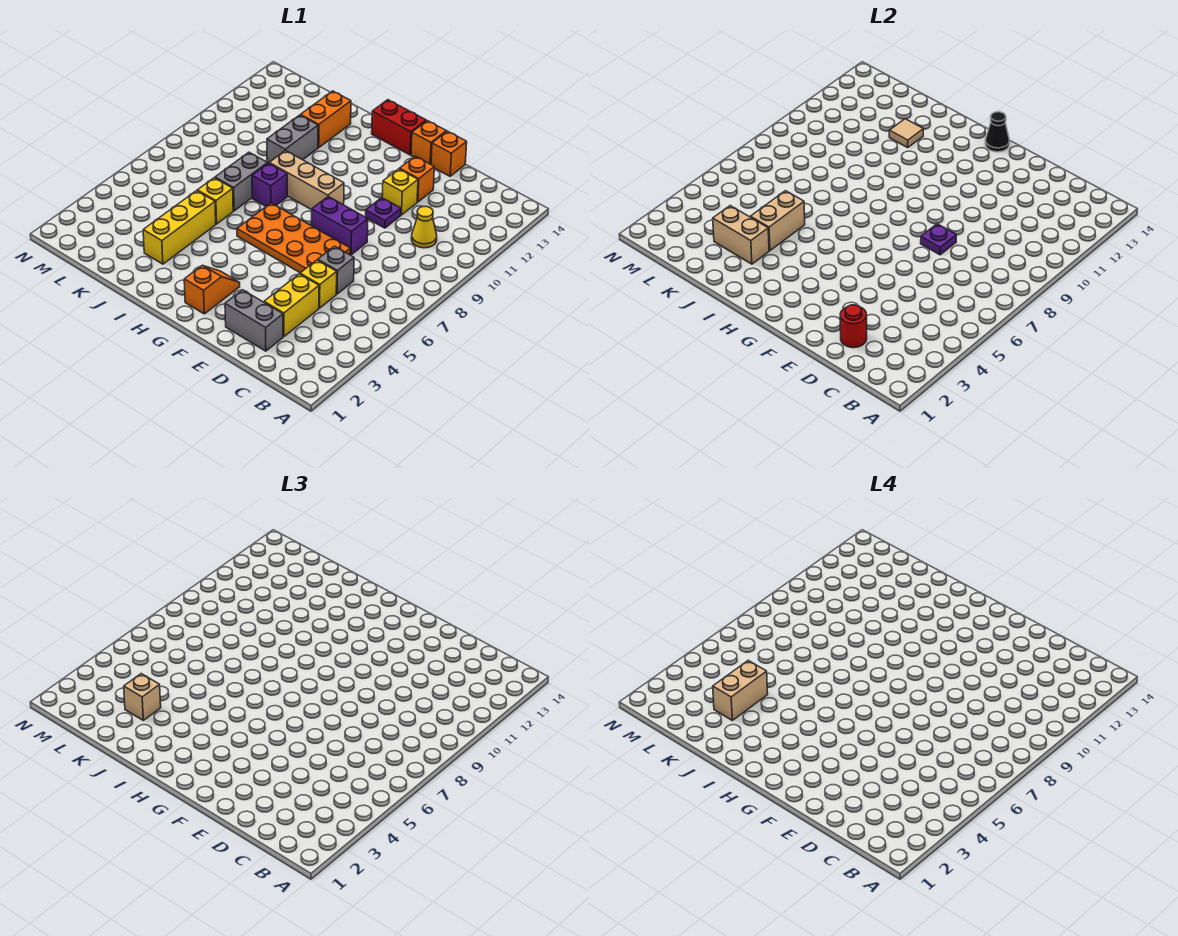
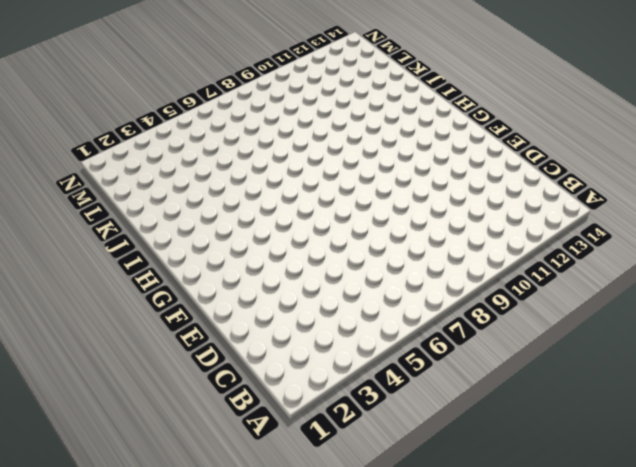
none -> yellow 1x1 cone [411,206,437,248]
none -> grey 1x2 brick [225,290,283,351]
none -> yellow 1x2 brick [264,274,319,337]

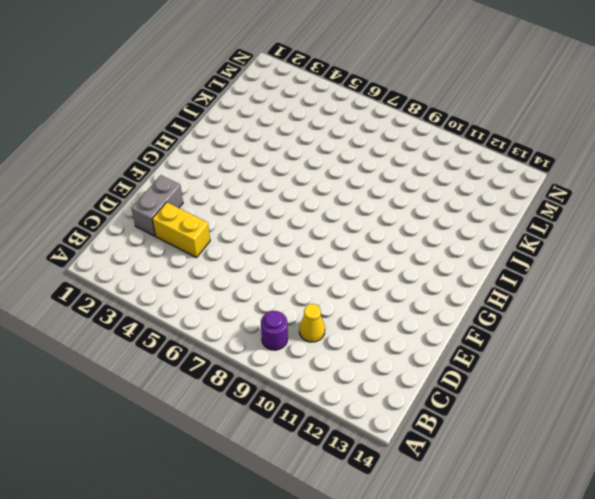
purple 1x1 round brick [261,311,288,350] -> none
none -> yellow 1x1 brick [300,260,337,308]
none -> grey 1x1 brick [318,246,354,294]
none -> orange 2x4 plate [237,203,350,273]

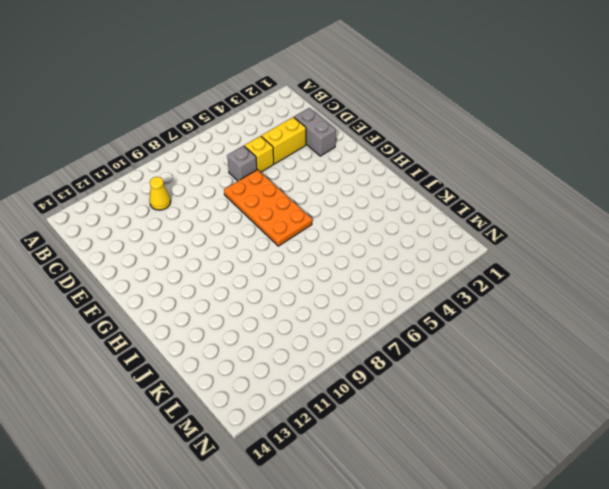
none -> purple 1x2 brick [312,197,368,255]
none -> purple 1x1 plate [366,198,401,228]
none -> yellow 1x1 brick [382,169,418,215]

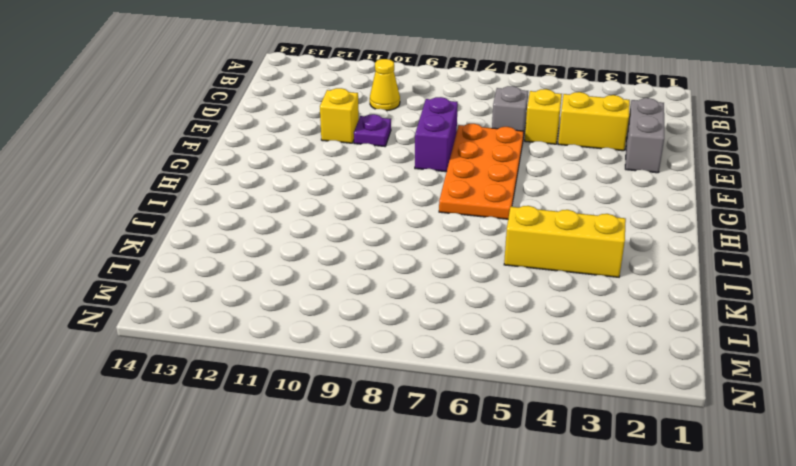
none -> orange 1x1 brick [399,156,434,202]
none -> orange 1x1 brick [431,131,467,176]
none -> orange 1x1 brick [411,121,446,164]

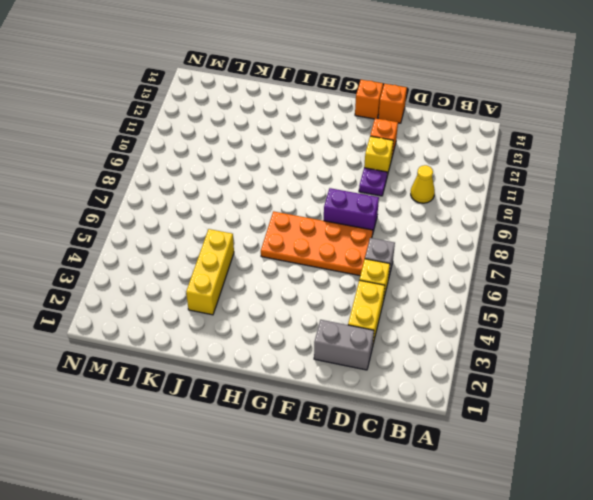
none -> orange 1x2 slope [184,265,240,314]
none -> tan 1x3 brick [269,150,344,210]
none -> red 1x2 brick [372,100,426,155]

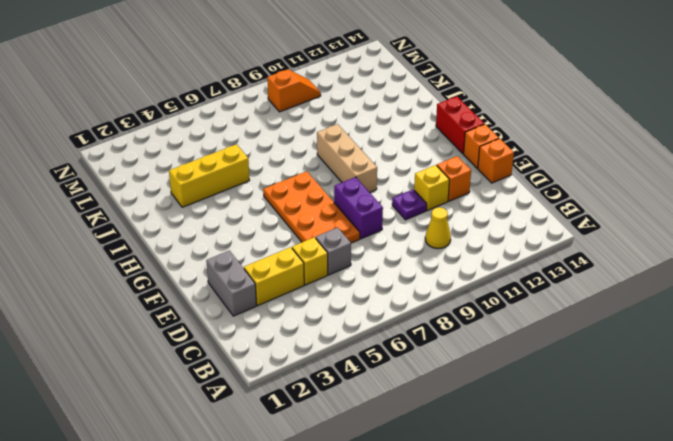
orange 1x2 slope [267,69,321,112] -> orange 1x2 slope moved to [184,265,240,314]
none -> purple 1x1 brick [252,163,287,206]
none -> yellow 1x1 brick [197,178,233,224]
none -> grey 1x2 brick [215,152,268,211]

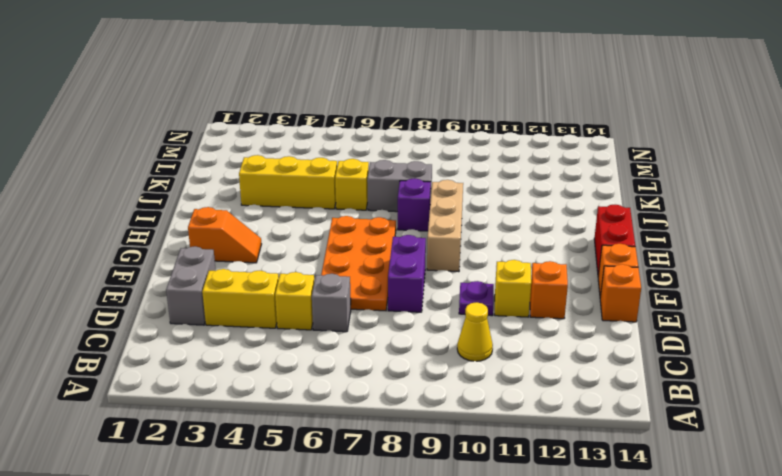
none -> grey 1x2 brick [267,115,318,163]
none -> orange 1x2 brick [301,91,351,148]
none -> red 1x1 round brick [840,305,867,348]

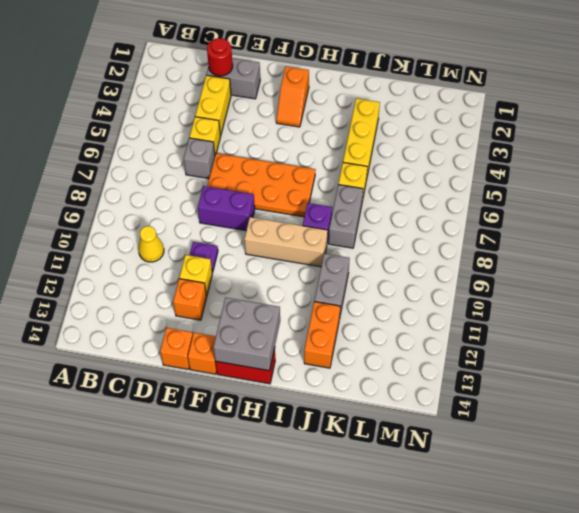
grey 2x2 brick [213,298,280,371] -> black 1x1 cone [985,112,1010,152]
none -> purple 1x1 plate [921,224,956,255]
none -> tan 1x2 brick [713,206,769,264]
none -> tan 1x2 brick [750,191,805,251]

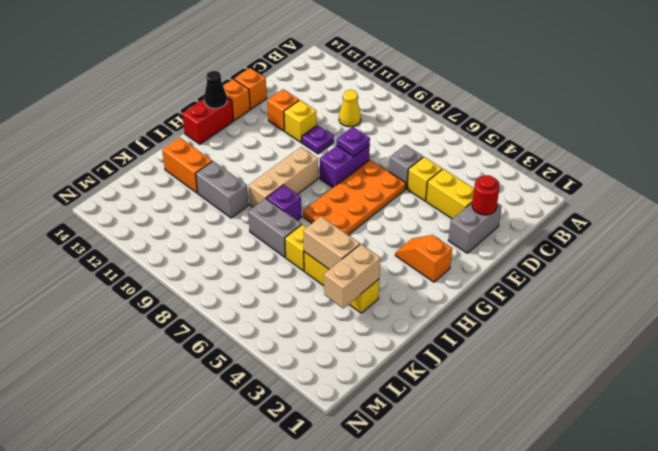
none -> tan 1x1 tile [889,119,923,148]
none -> tan 1x1 brick [124,674,161,720]
none -> tan 1x2 brick [713,660,768,720]

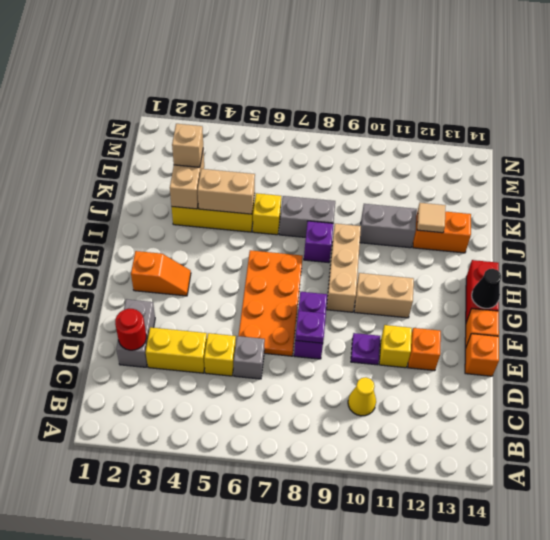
tan 1x2 brick [354,273,414,318] -> tan 1x2 brick moved to [713,660,768,720]

